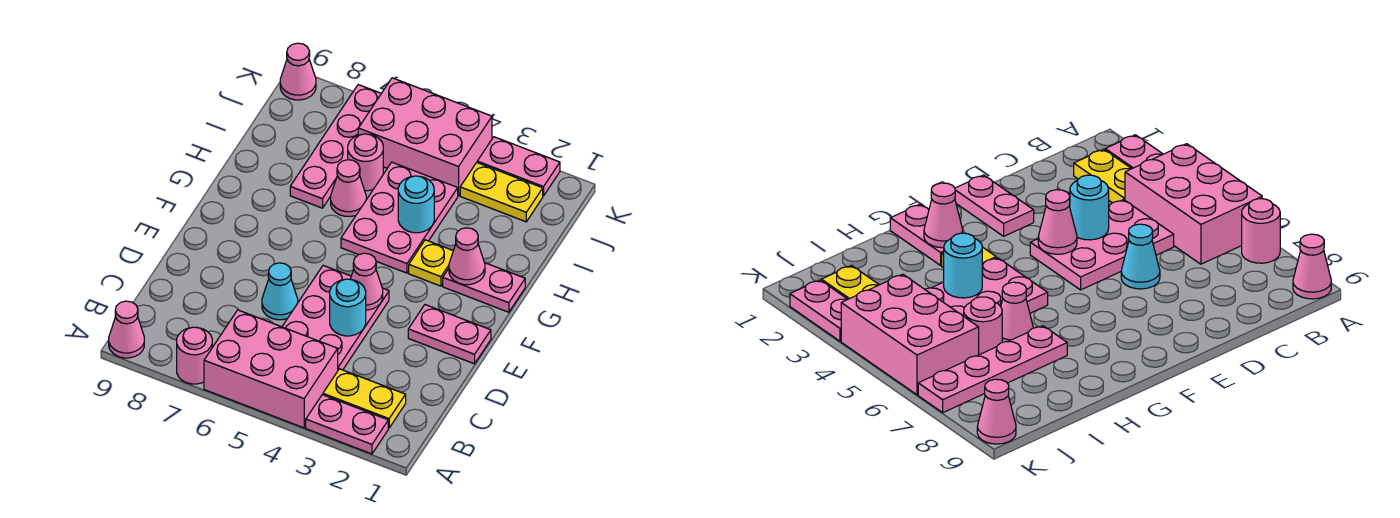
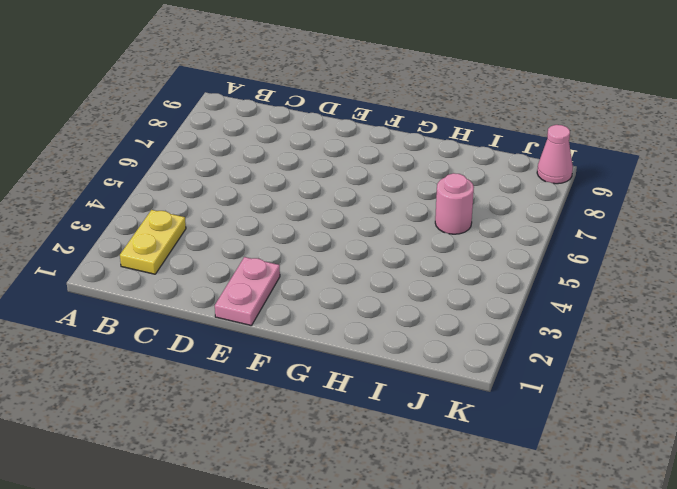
none -> pink 1x2 plate [306,395,388,454]
none -> pink 2x3 brick [204,310,338,428]
none -> pink 1x1 round brick [177,327,212,384]

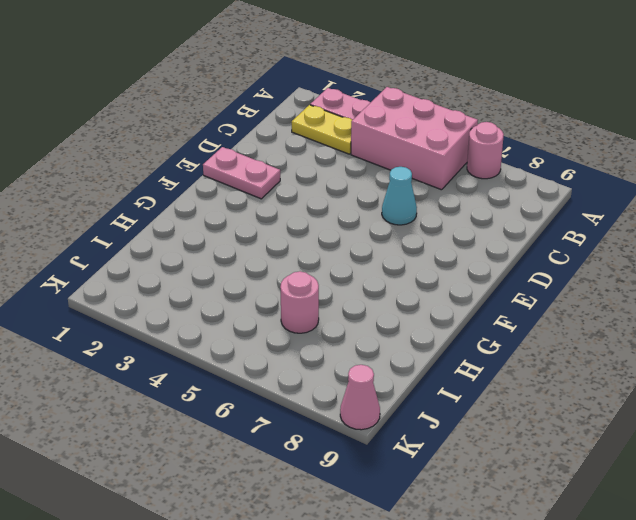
none -> pink 1x1 cone [109,301,144,358]
none -> pink 2x3 plate [282,265,389,370]
none -> pink 1x2 plate [443,263,525,312]

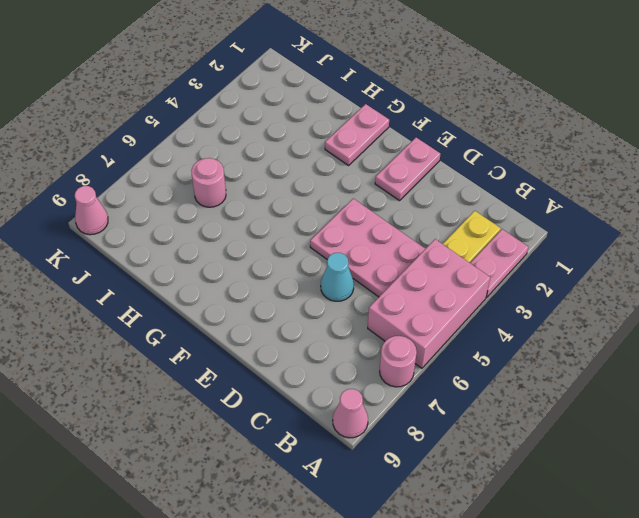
none -> yellow 1x1 plate [409,240,453,286]
none -> pink 2x3 plate [341,162,458,273]
none -> pink 1x1 cone [331,160,366,216]

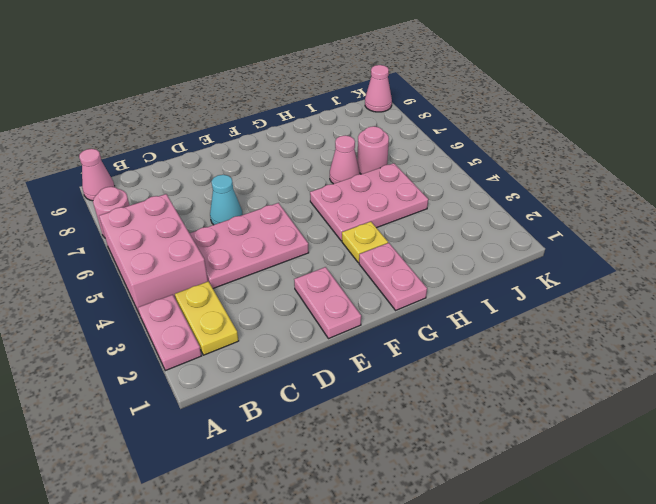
none -> pink 1x4 plate [290,85,381,208]
none -> yellow 1x2 plate [460,163,543,222]
none -> pink 2x3 brick [358,78,492,196]

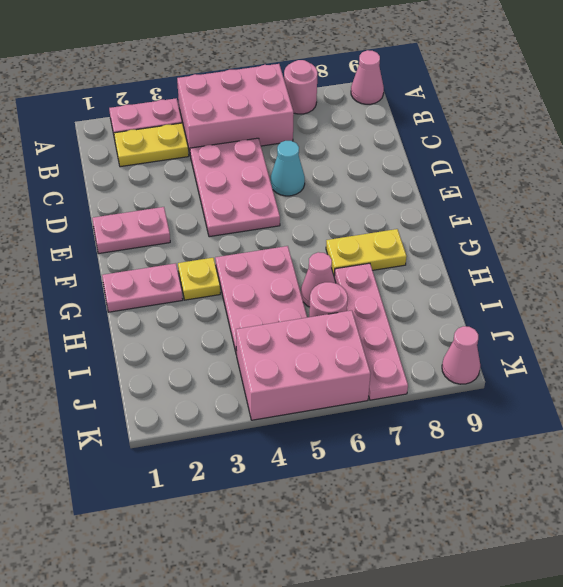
yellow 1x2 plate [326,229,407,276] -> yellow 1x2 plate moved to [460,163,543,222]
none -> pink 1x2 plate [477,137,560,196]
none -> cyan 1x1 round brick [330,279,366,336]
none -> pink 1x1 cone [351,253,383,310]

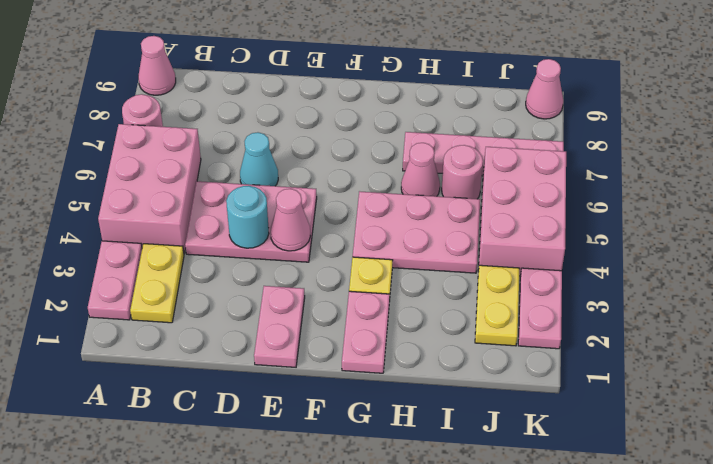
none -> pink 1x1 cone [449,228,485,285]
none -> cyan 1x1 round brick [398,176,434,233]

